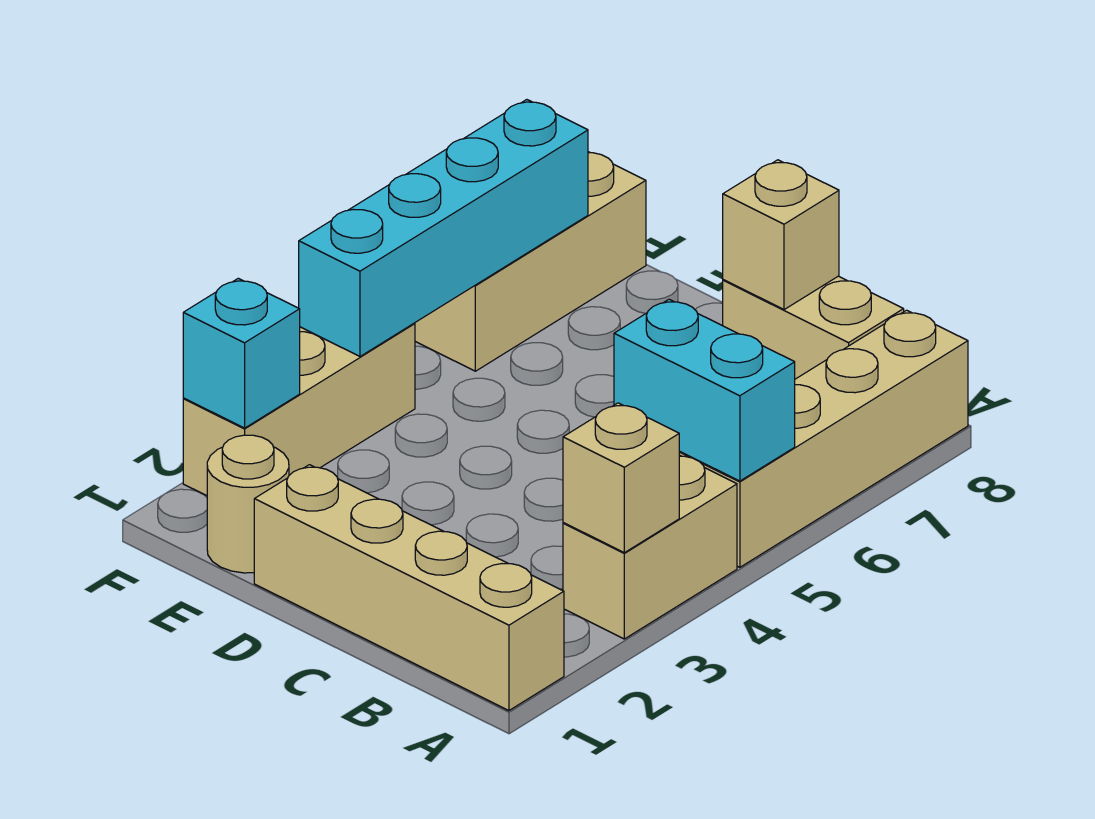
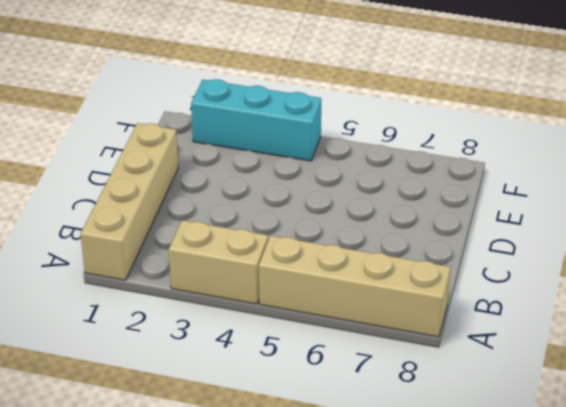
cyan 1x3 brick [191,79,321,161] -> tan 1x3 brick [183,323,415,496]
none -> tan 1x2 brick [723,276,904,379]
none -> tan 1x1 round brick [207,435,289,573]
none -> tan 1x3 brick [415,152,646,371]

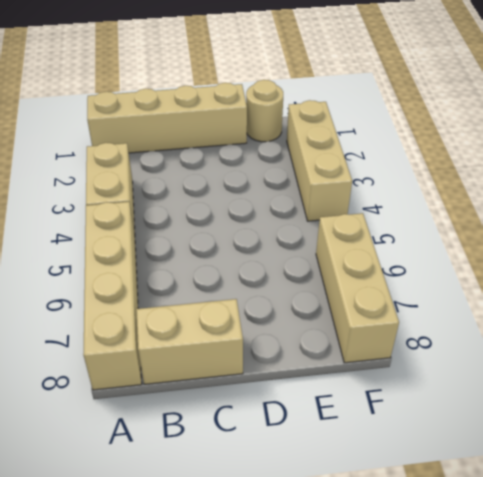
none -> tan 1x1 brick [563,403,679,553]
none -> cyan 1x2 brick [614,299,795,481]
none -> tan 1x1 brick [723,160,839,310]

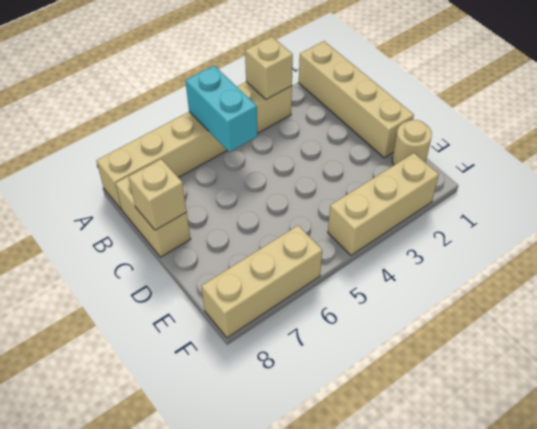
none -> cyan 1x1 brick [183,278,300,428]
none -> cyan 1x4 brick [299,100,588,356]

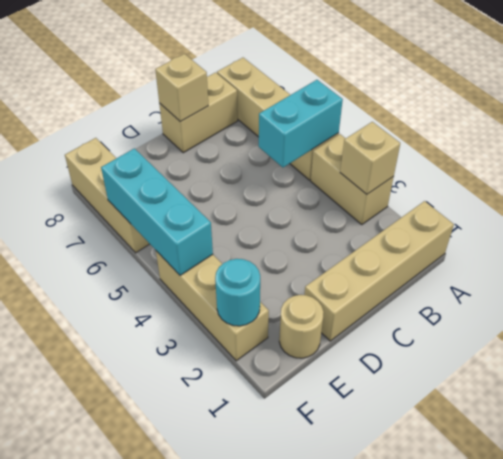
cyan 1x1 round brick [215,259,260,326] -> cyan 1x1 brick [183,278,300,428]
cyan 1x3 brick [101,148,213,275] -> cyan 1x4 brick [299,100,588,356]

